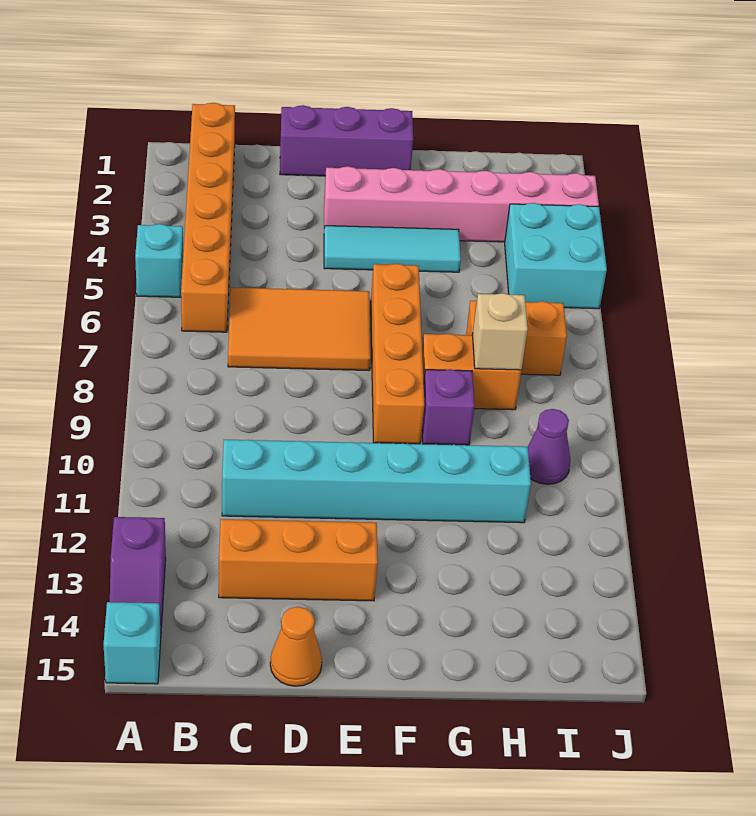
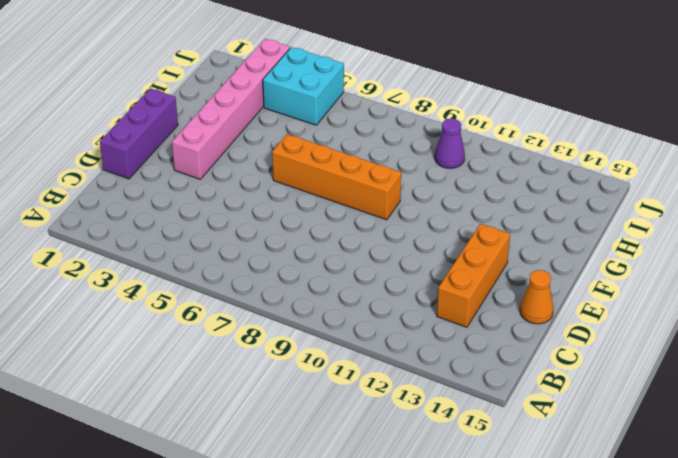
none -> cyan 1x1 brick [135,224,183,297]
none -> purple 1x2 slope [110,517,166,637]
none -> cyan 1x1 brick [104,602,161,684]

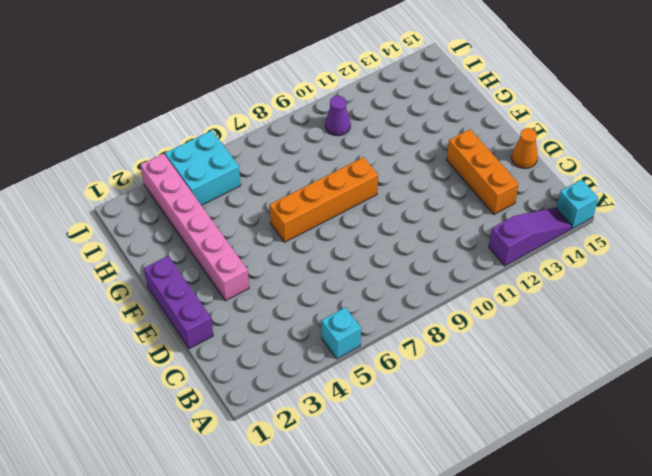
purple 1x3 slope [489,208,572,266] -> purple 1x2 slope [110,517,166,637]
none -> orange 1x6 brick [181,103,235,332]
none -> orange 2x3 tile [228,287,371,370]
none -> cyan 1x6 brick [222,440,531,523]

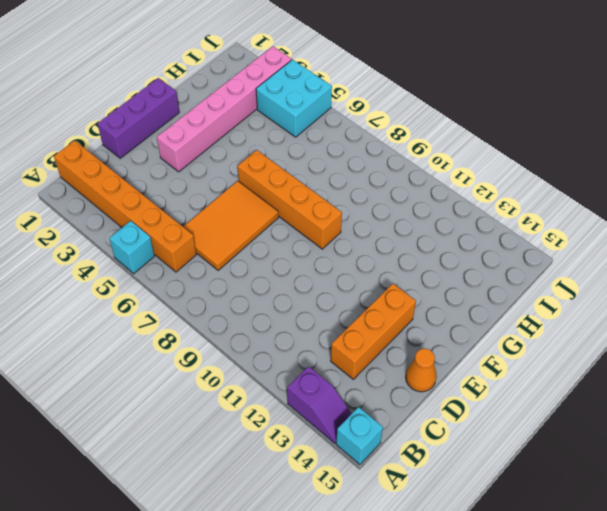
none -> cyan 1x6 brick [222,440,531,523]
none -> cyan 1x3 tile [324,226,461,272]
none -> orange 1x2 brick [422,334,521,410]

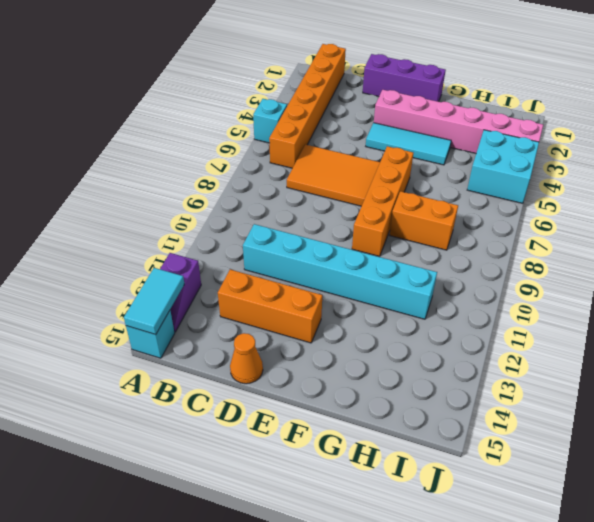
cyan 1x2 tile [124,268,184,335] -> none
none -> purple 1x1 brick [422,369,475,445]
none -> orange 1x2 brick [466,301,567,375]
none -> purple 1x1 cone [528,409,570,484]

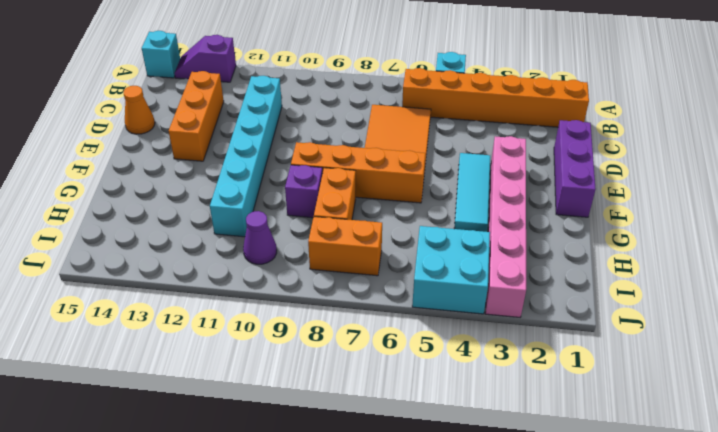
orange 1x2 brick [308,217,382,276] -> orange 1x2 brick turned to [466,301,567,375]
none -> tan 1x1 brick [472,293,528,370]

